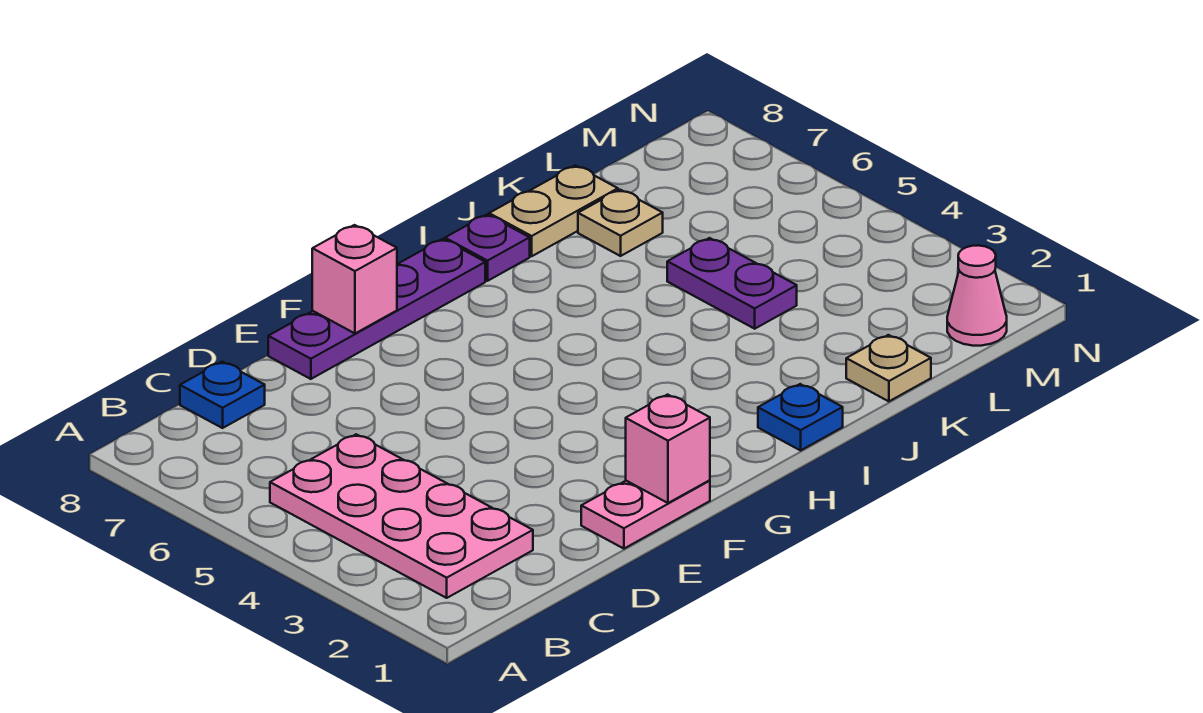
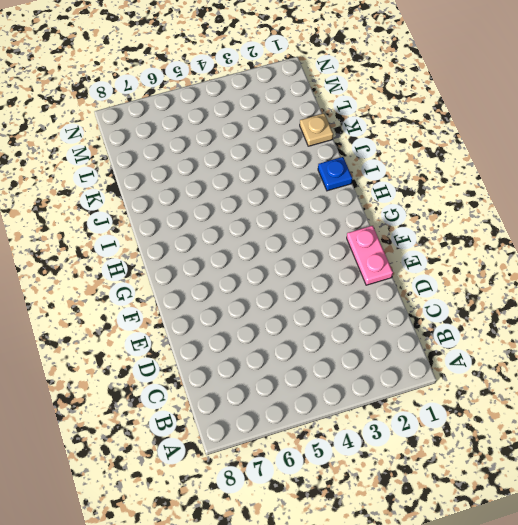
none -> pink 2x4 plate [270,434,533,598]
none -> blue 1x1 plate [180,362,265,428]
none -> purple 1x4 plate [268,239,485,379]

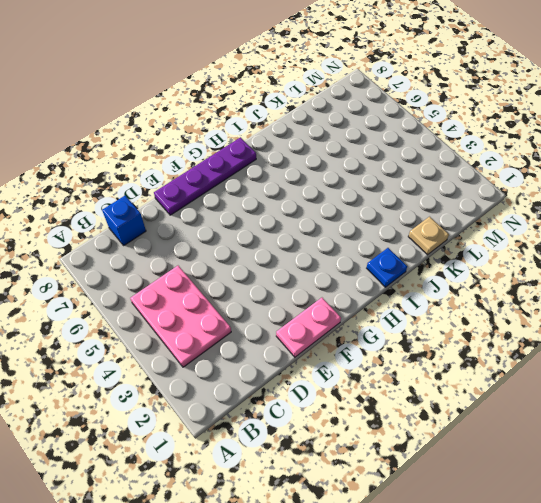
pink 2x3 plate [130,266,231,367] -> pink 2x4 plate [270,434,533,598]
blue 1x1 brick [102,196,146,245] -> blue 1x1 plate [180,362,265,428]
none -> purple 1x1 plate [445,215,530,281]
none -> tan 1x2 plate [489,165,618,256]
none -> purple 1x2 plate [667,238,797,329]

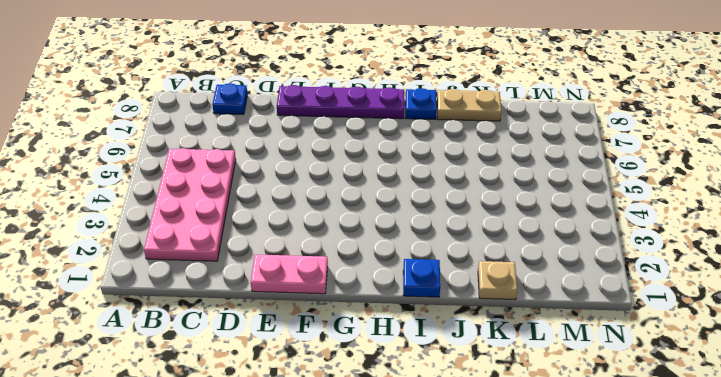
blue 1x1 plate [405,88,437,119] -> purple 1x1 plate [445,215,530,281]
none -> purple 1x2 plate [667,238,797,329]
none -> tan 1x1 plate [578,190,663,256]
none -> pink 1x1 cone [947,245,1007,346]

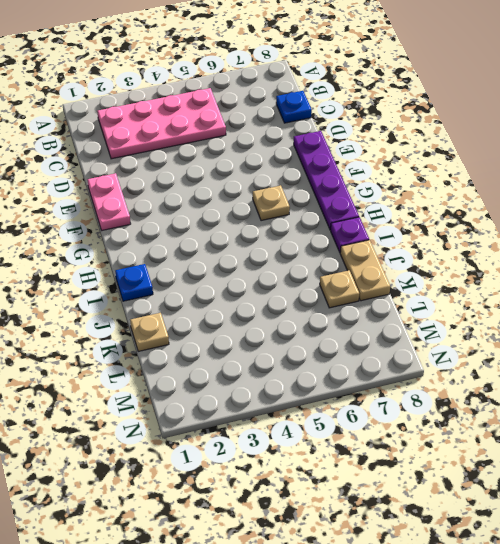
tan 1x1 plate [253,185,290,221] -> none
none -> purple 1x2 plate [667,238,797,329]
none -> pink 1x1 cone [947,245,1007,346]
none -> pink 1x1 brick [626,395,710,503]

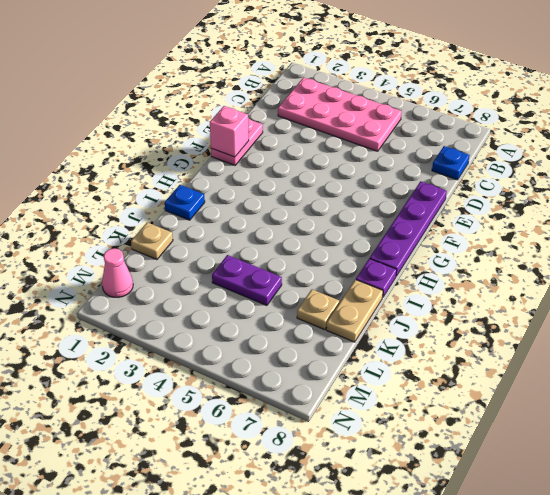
none -> pink 1x1 brick [312,225,397,333]

